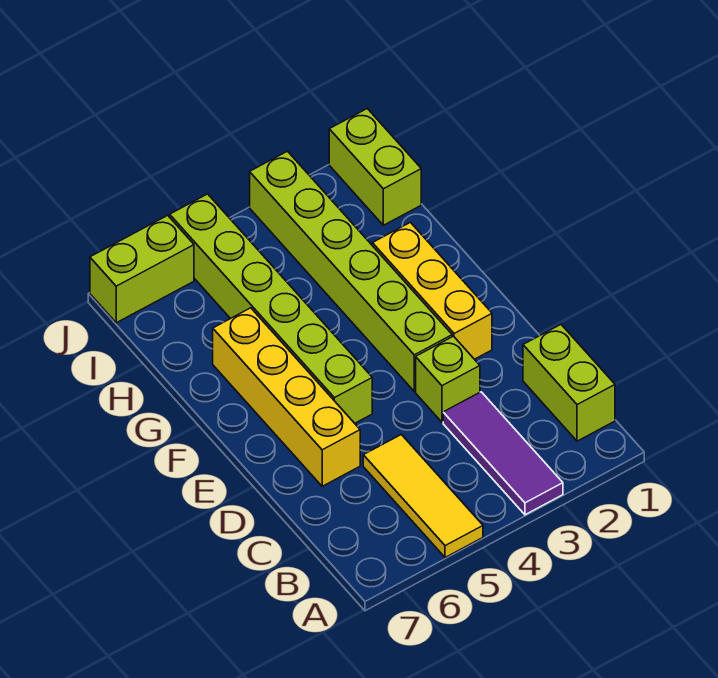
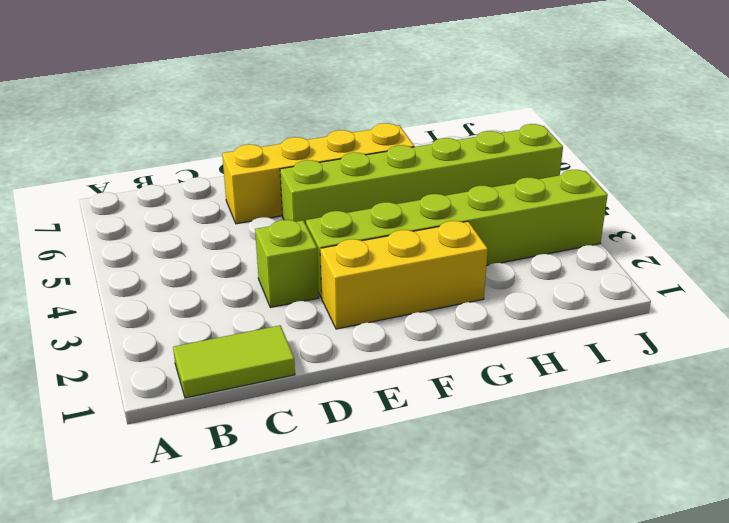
lime 1x2 tile [173,325,295,398] -> lime 1x2 brick [523,325,615,441]
none -> purple 1x3 tile [443,392,563,515]
none -> yellow 1x3 tile [363,435,483,558]

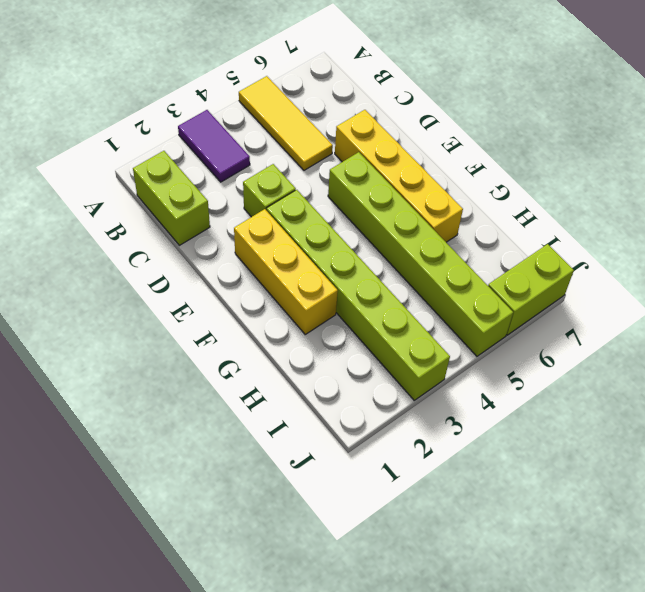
purple 1x2 tile [178,110,250,182] -> purple 1x3 tile [443,392,563,515]
none -> lime 1x2 brick [329,109,421,225]

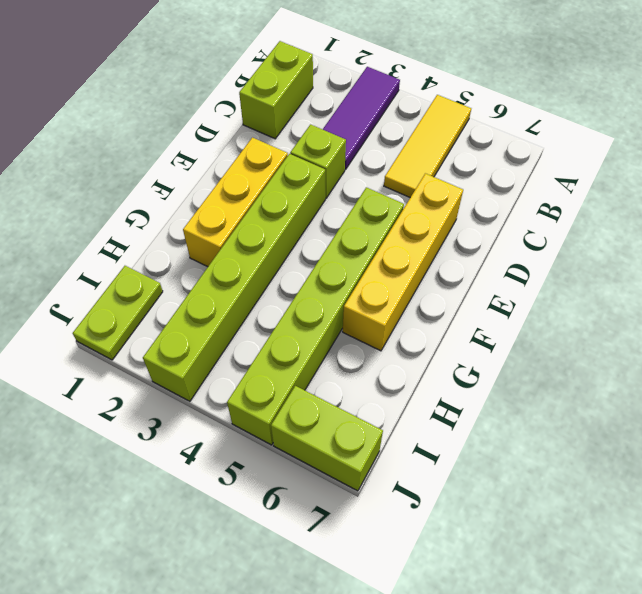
lime 1x2 plate [73,266,163,360] -> lime 1x2 brick [329,109,421,225]

